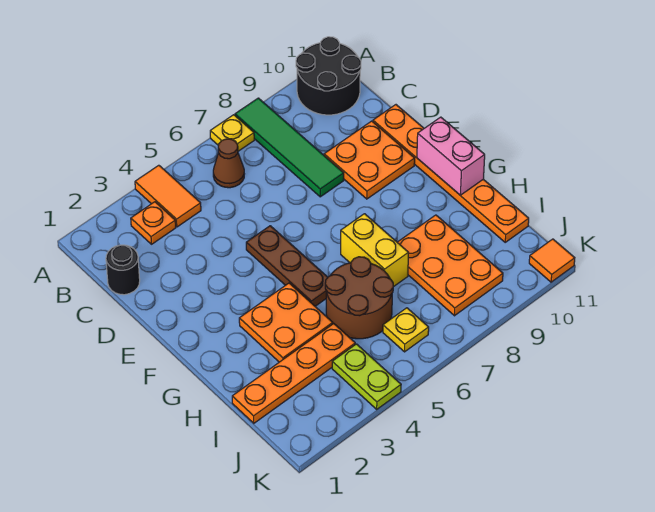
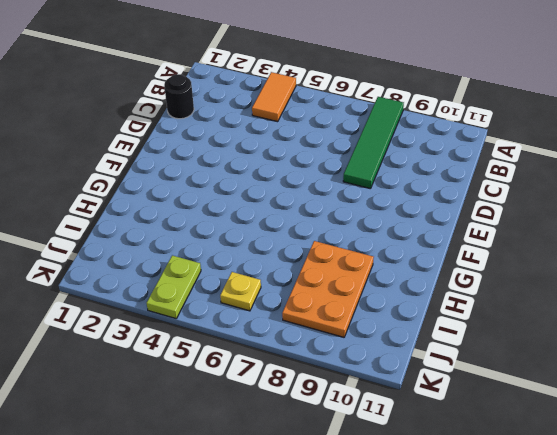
none -> yellow 1x1 plate [210,115,254,151]
none -> black 2x2 round brick [296,37,361,115]
none -> orange 1x1 plate [131,202,176,244]

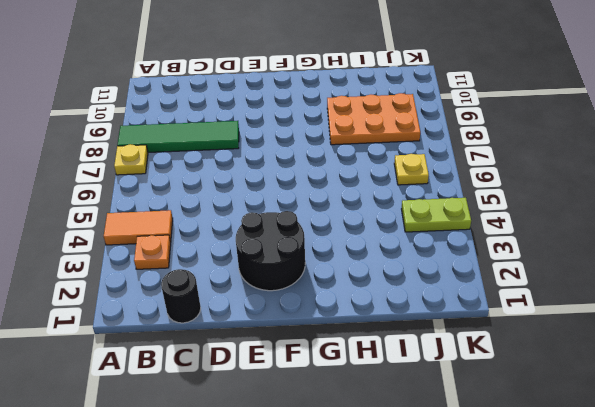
black 2x2 round brick [236,211,305,291] -> black 2x2 round brick moved to [296,37,361,115]
none -> brown 1x1 cone [213,139,244,188]
none -> orange 2x2 plate [324,121,415,199]
none -> orange 1x6 plate [373,105,529,242]

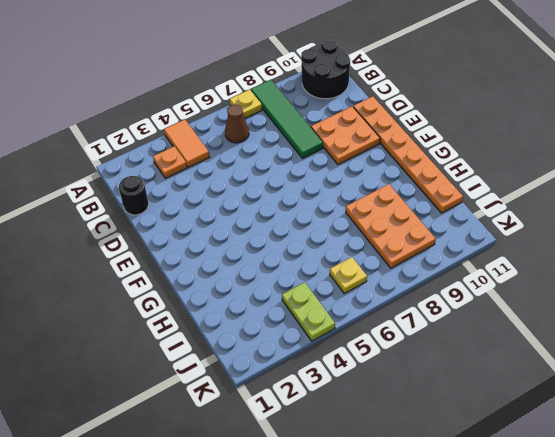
none -> brown 1x3 plate [246,226,328,306]
none -> orange 2x2 plate [239,283,333,362]
none -> yellow 1x2 brick [341,214,408,287]

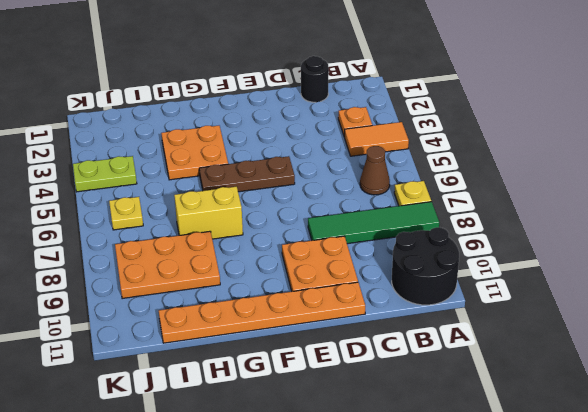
none -> brown 2x2 round brick [325,257,393,339]
none -> orange 1x4 plate [232,324,355,423]
none -> orange 1x1 tile [529,239,575,282]

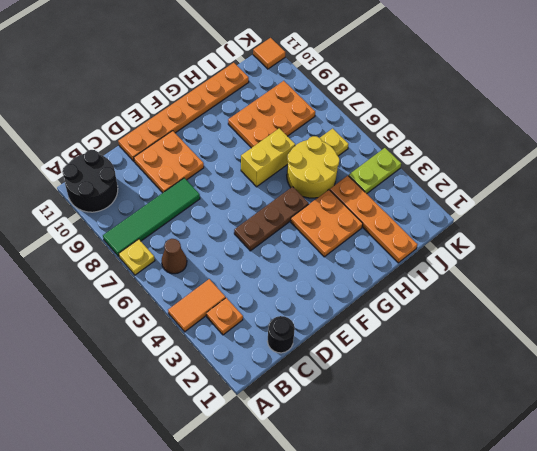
yellow 2x2 round brick [287,136,339,198] -> brown 2x2 round brick [325,257,393,339]
none -> pink 1x2 brick [417,117,485,195]

